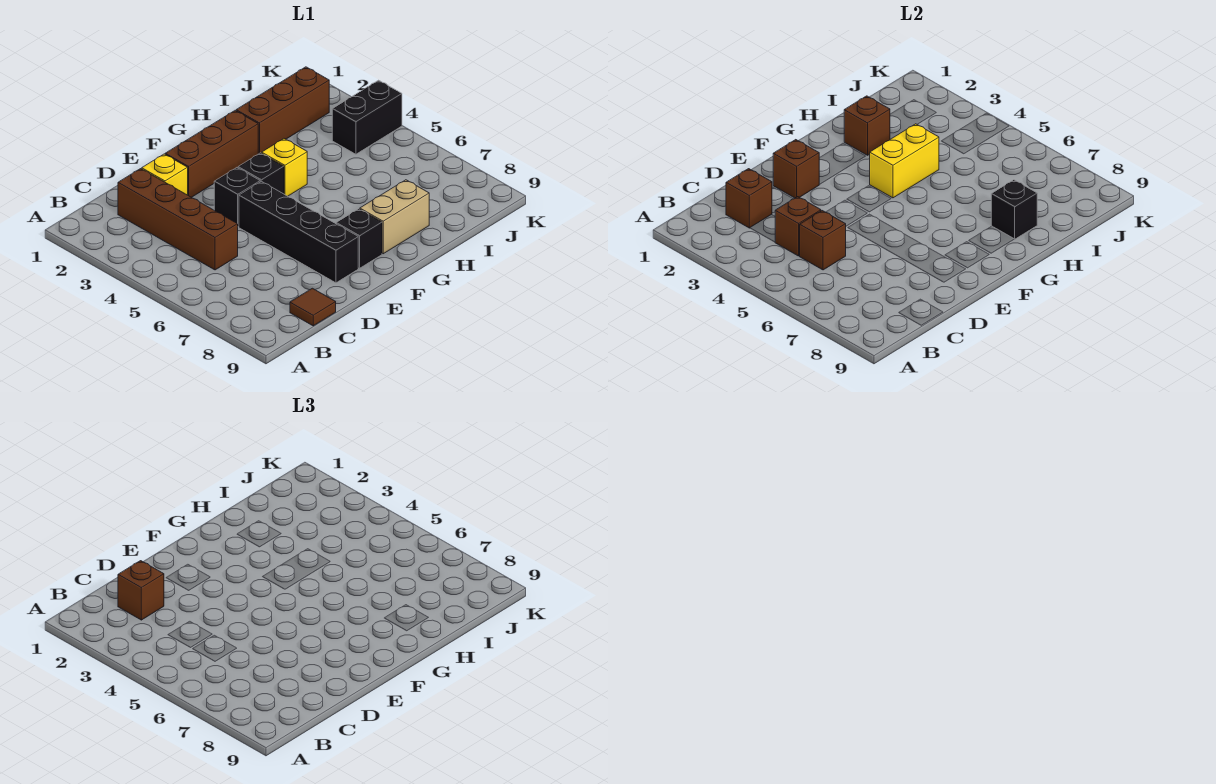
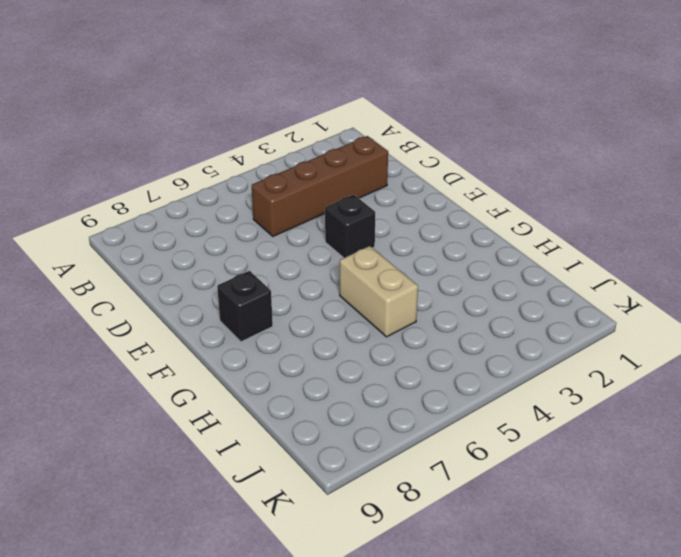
tan 1x2 brick [340,246,418,337] -> tan 1x2 brick moved to [360,180,429,254]
none -> brown 1x1 tile [290,288,336,326]
none -> yellow 1x1 brick [142,154,188,195]
none -> brown 1x3 brick [165,111,258,197]

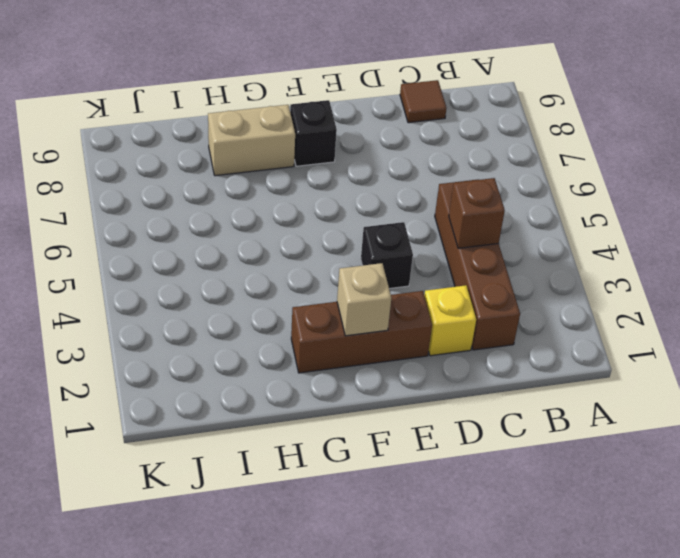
tan 1x1 brick [337,263,391,336] -> none
none -> black 1x4 brick [239,181,358,283]
none -> black 1x1 brick [238,153,284,194]
none -> yellow 1x1 brick [262,139,307,196]

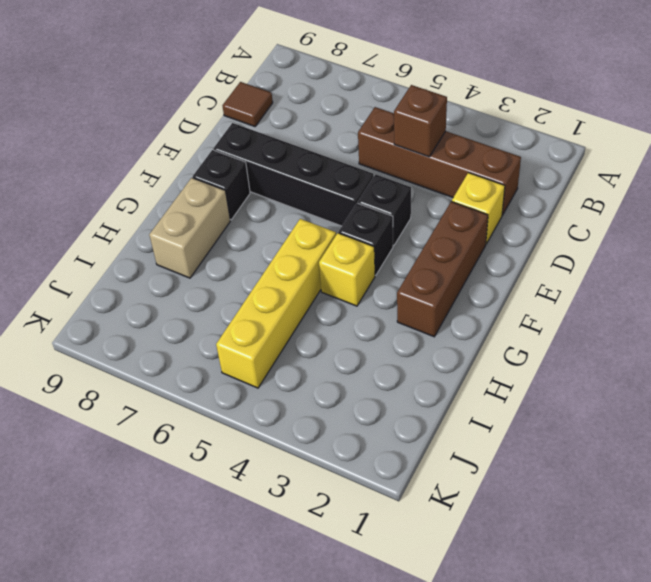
yellow 1x4 brick [216,219,336,388] -> none
none -> brown 1x3 brick [236,67,329,154]
none -> black 1x2 brick [332,80,402,154]
none -> brown 1x1 brick [726,169,772,228]

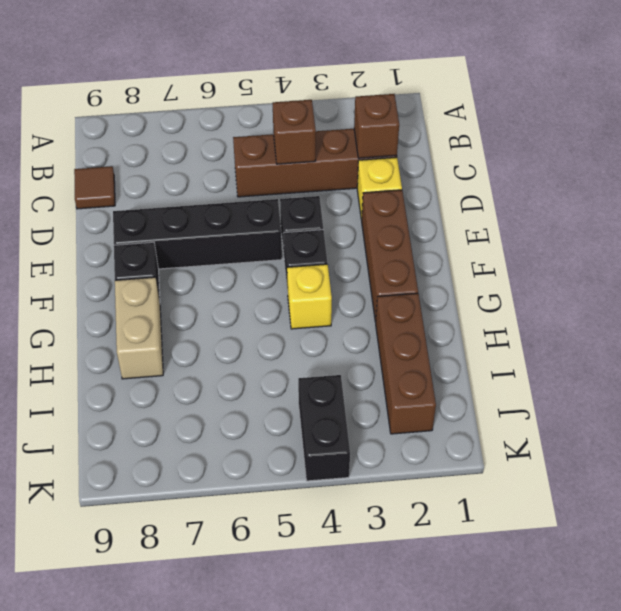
none -> brown 1x1 brick [799,211,846,270]
none -> brown 1x1 brick [773,140,819,198]
none -> yellow 1x2 brick [870,124,939,198]

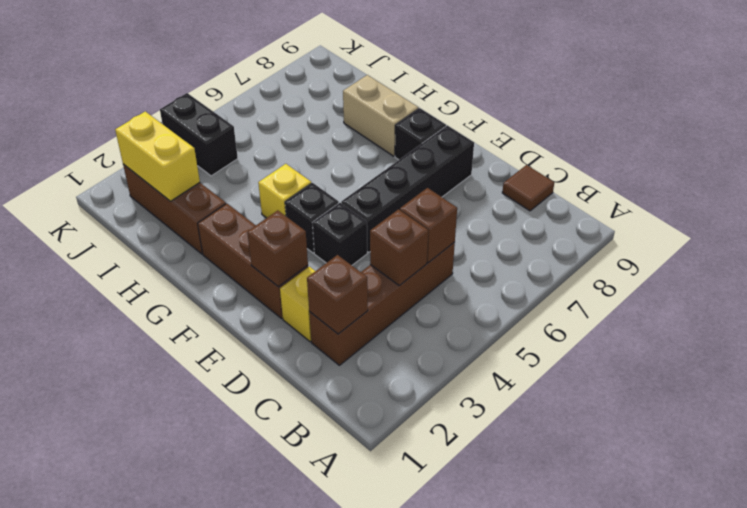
yellow 1x2 brick [115,111,200,201] -> yellow 1x2 brick moved to [870,124,939,198]
none -> brown 1x1 brick [844,96,890,155]
none -> black 1x1 brick [991,180,1037,239]
none -> brown 1x1 brick [118,561,164,620]

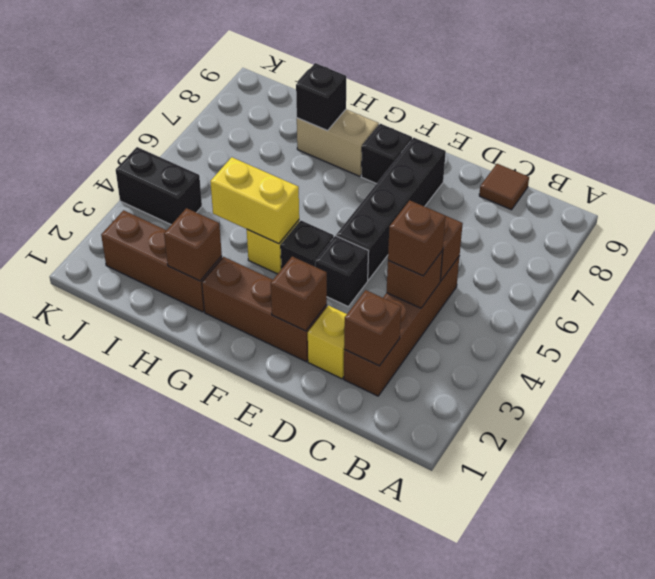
brown 1x1 brick [388,200,446,276] -> brown 1x1 brick moved to [118,561,164,620]

